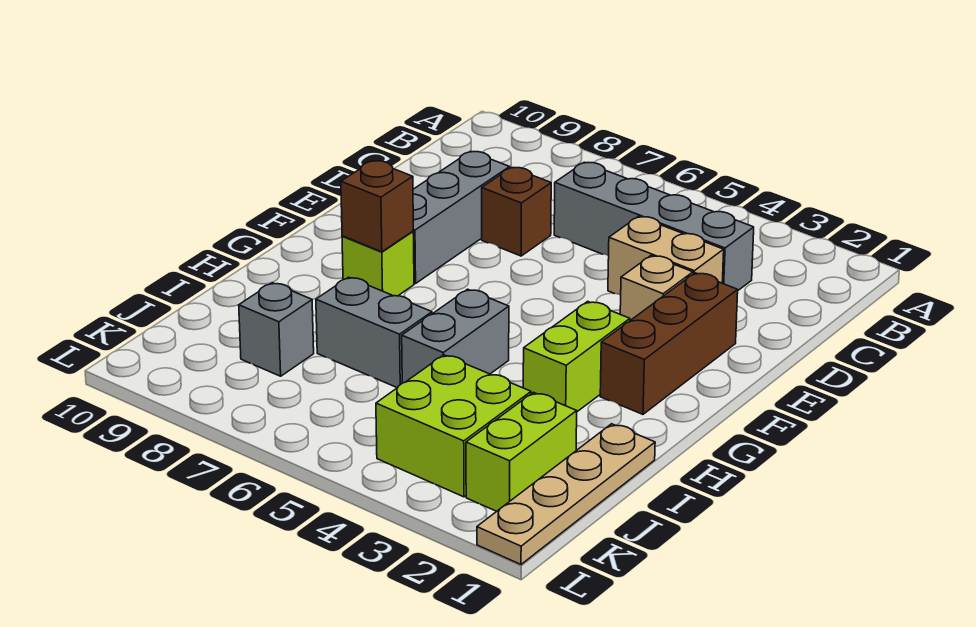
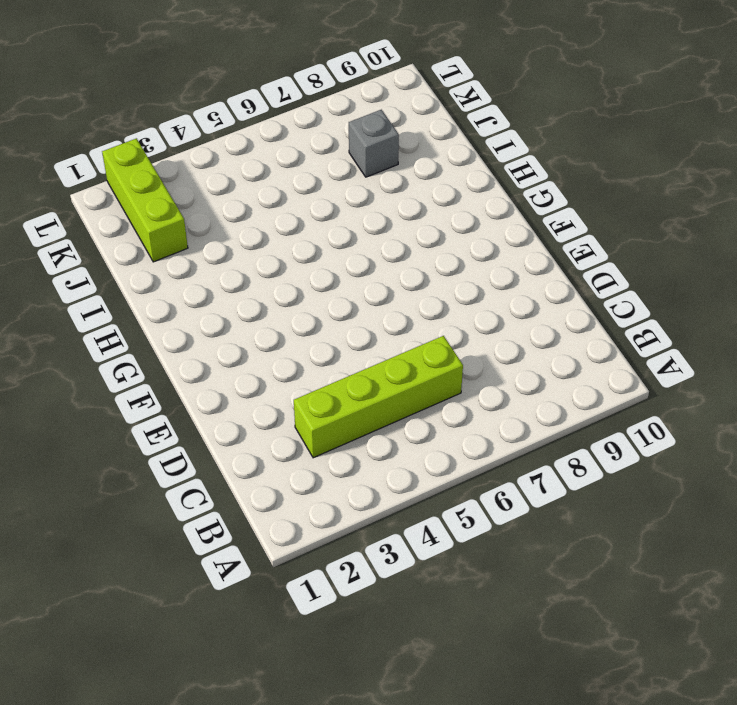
lime 1x4 brick [294,336,463,458] -> grey 1x4 brick [554,162,754,290]
lime 1x3 brick [102,138,188,262] -> lime 1x2 brick [466,392,577,511]
none -> tan 1x2 brick [608,216,724,295]
none -> brown 1x1 brick [482,167,551,256]
none -> grey 1x3 brick [413,151,510,284]

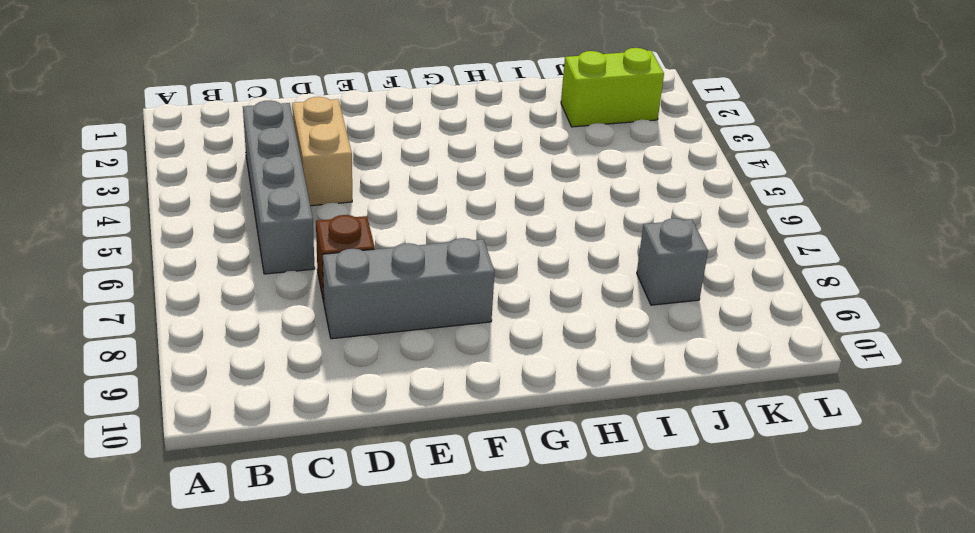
none -> brown 1x3 brick [600,273,738,414]
none -> tan 1x1 brick [620,256,693,320]
none -> lime 1x2 brick [523,301,630,412]

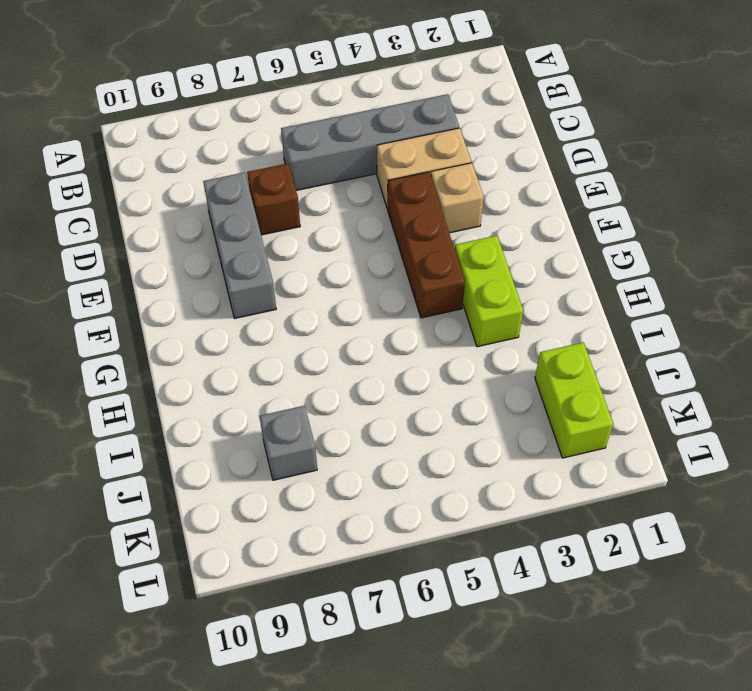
brown 1x3 brick [388,172,465,318] -> brown 1x3 brick moved to [600,273,738,414]
none -> lime 1x1 brick [342,231,414,296]
none -> grey 1x2 brick [402,289,509,383]
none -> tan 1x4 plate [477,424,655,564]

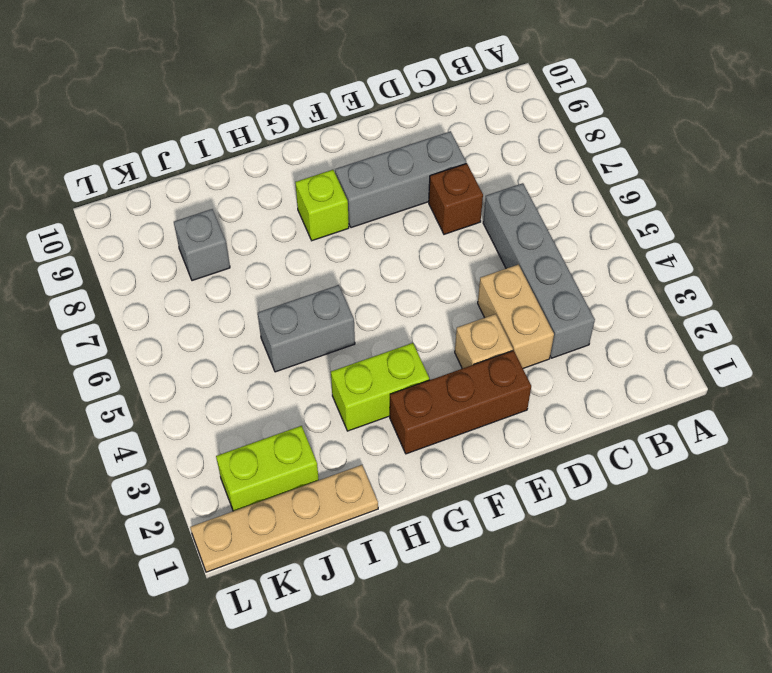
none -> grey 1x2 brick [316,277,432,388]
none -> lime 2x2 brick [376,355,531,497]
none -> brown 1x1 brick [341,161,413,252]

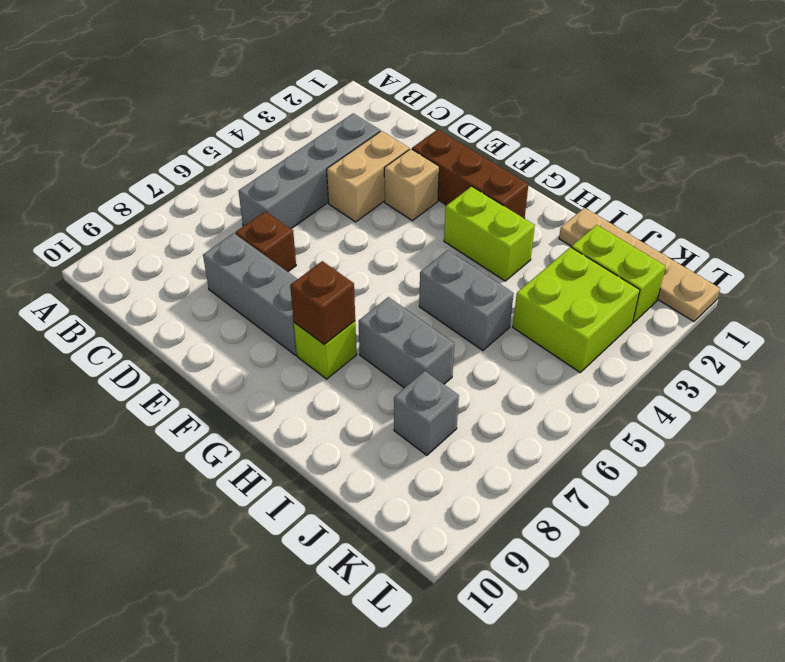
grey 1x2 brick [359,297,454,388] -> grey 1x2 brick turned to [316,277,432,388]

